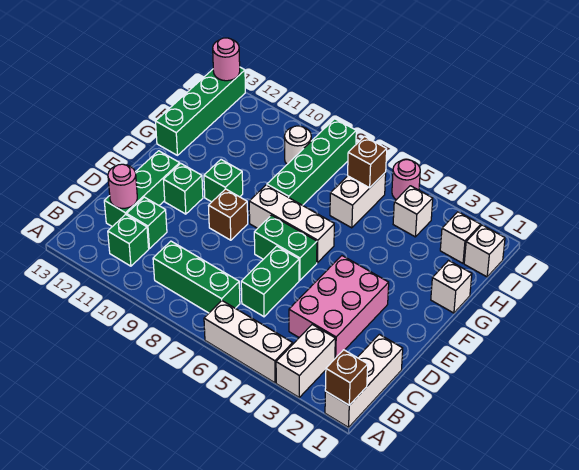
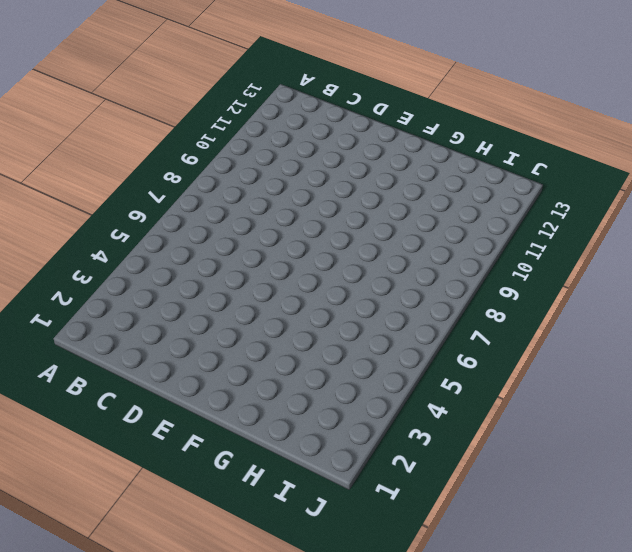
none -> white 1x3 brick [325,334,403,427]
none -> white 1x2 brick [276,325,335,397]
none -> white 1x3 brick [204,301,293,383]

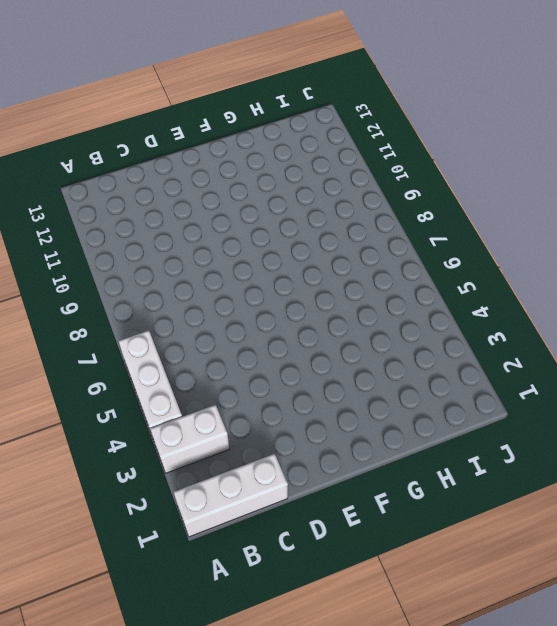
none -> green 1x3 brick [153,241,240,313]
none -> green 1x1 brick [108,214,149,266]
none -> pink 2x3 brick [289,256,389,358]

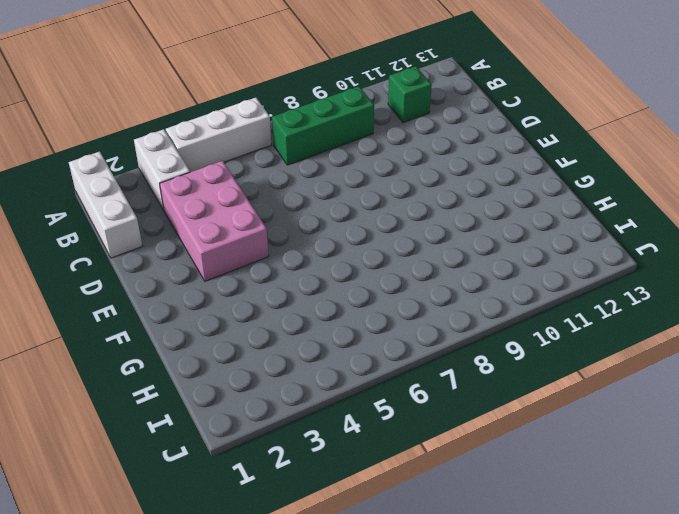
none -> green 1x2 brick [241,246,299,317]
none -> green 1x1 brick [127,197,167,249]
none -> green 1x3 brick [104,151,180,227]

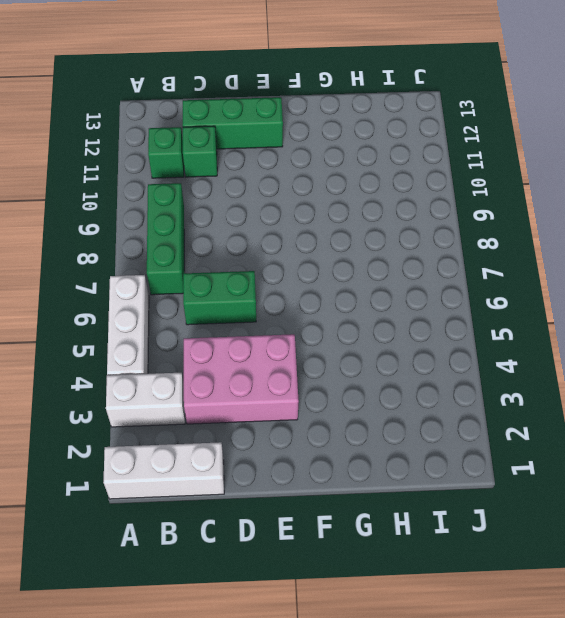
none -> green 1x2 brick [254,215,317,280]
none -> brown 1x1 brick [208,189,248,240]
none -> green 1x1 brick [163,163,203,214]

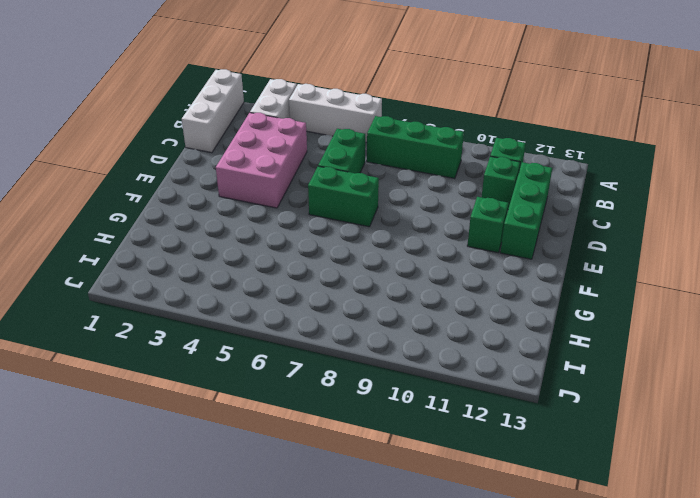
none -> brown 1x1 brick [208,189,248,240]
none -> white 1x3 brick [249,185,334,263]
none -> green 1x1 brick [204,160,243,202]

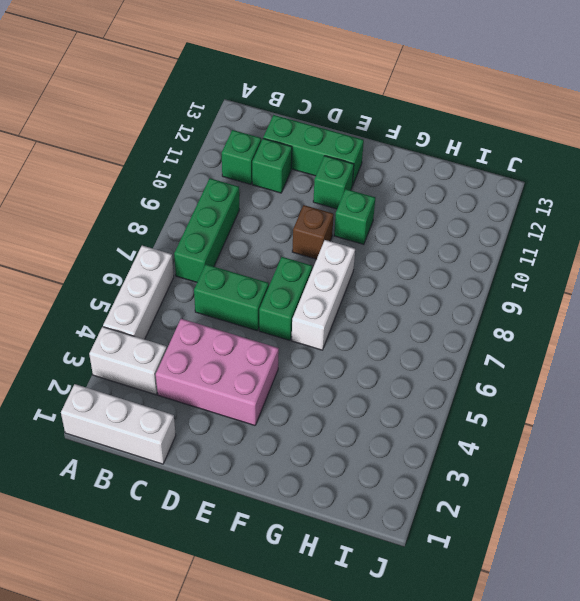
none -> white 1x1 brick [431,260,472,313]
none -> green 1x4 brick [267,119,356,205]
none -> green 1x4 brick [156,67,245,155]

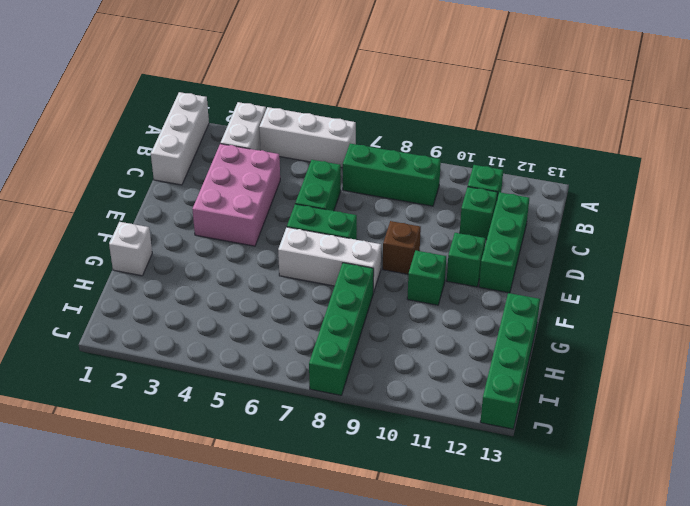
none -> white 1x2 brick [330,172,386,228]
none -> white 1x1 brick [464,225,505,277]
none -> white 1x1 brick [440,212,481,263]

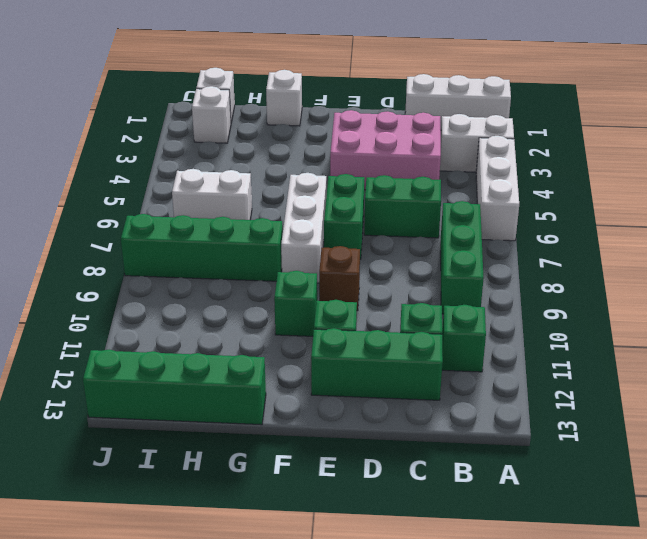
none -> white 1x1 brick [393,186,433,237]
none -> white 1x1 round brick [284,126,311,164]
none -> pink 1x1 round brick [392,160,420,200]

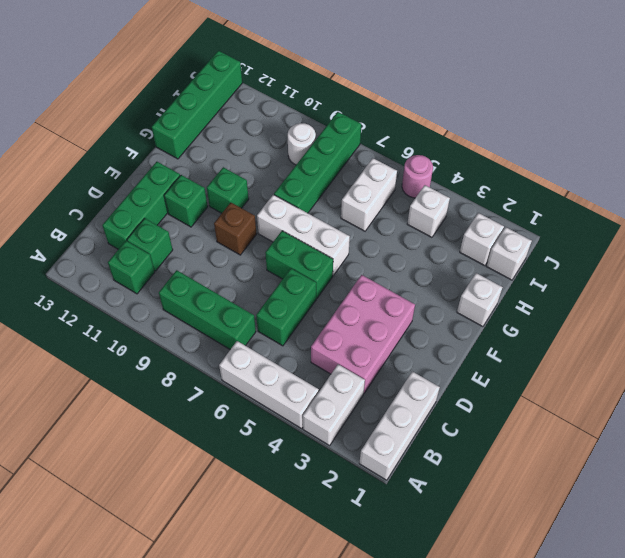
none -> brown 1x1 brick [325,350,368,405]
none -> pink 1x1 round brick [108,164,137,208]
none -> brown 1x1 brick [348,137,387,188]

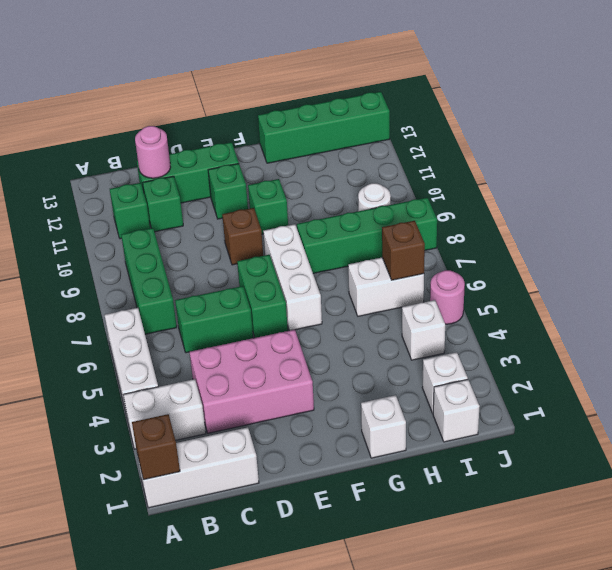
none -> pink 1x1 round brick [213,38,240,81]

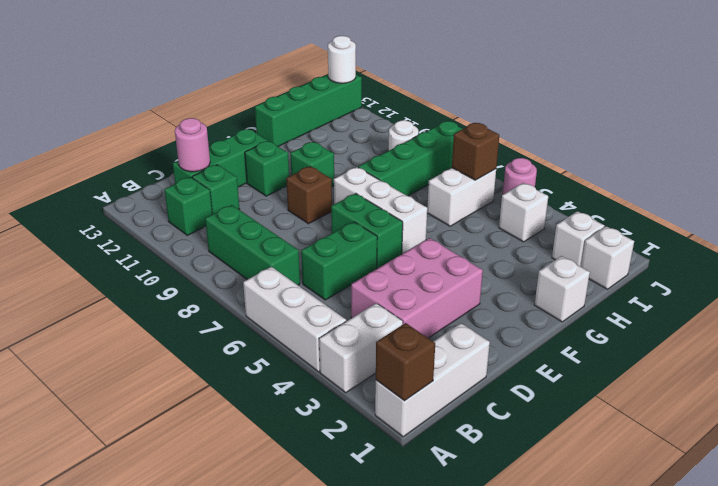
white 1x1 round brick [328,36,356,83] -> pink 1x1 round brick [213,38,240,81]

